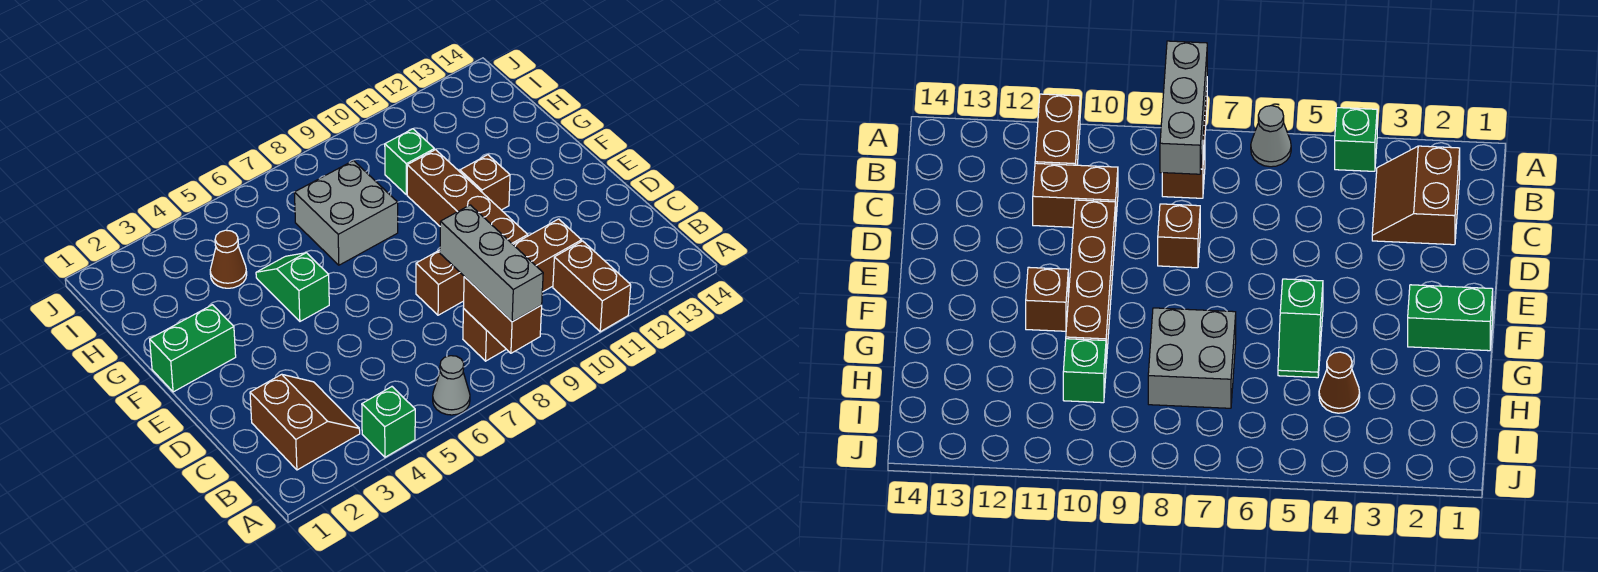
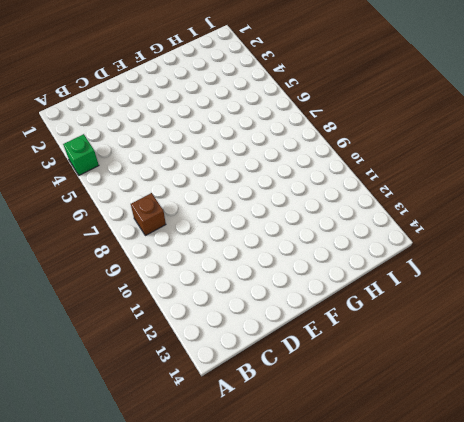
none -> grey 1x1 cone [433,356,470,415]
none -> brown 1x2 brick [553,241,631,332]
none -> brown 2x2 slope [250,374,360,470]

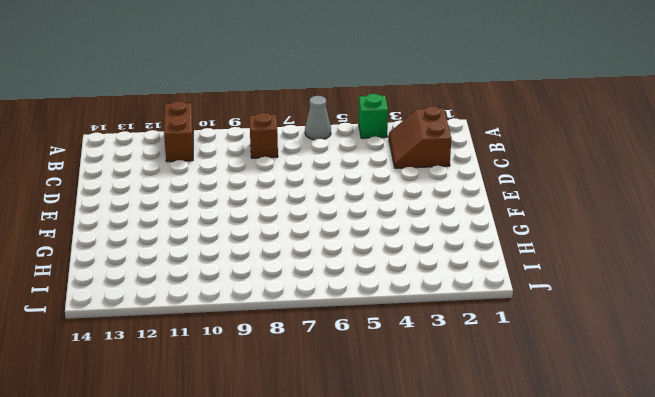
none -> brown 1x2 brick [513,219,582,292]
none -> brown 1x1 brick [416,250,464,315]
none -> brown 1x4 brick [407,150,528,244]

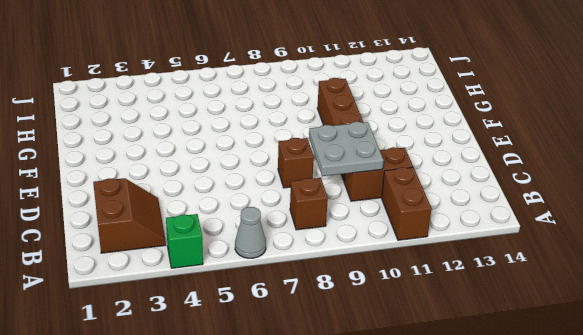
grey 2x2 plate [309,122,384,176] -> none
none -> green 1x2 brick [150,305,236,392]
none -> green 1x2 slope [256,253,329,321]
none -> brown 1x1 brick [460,155,510,210]

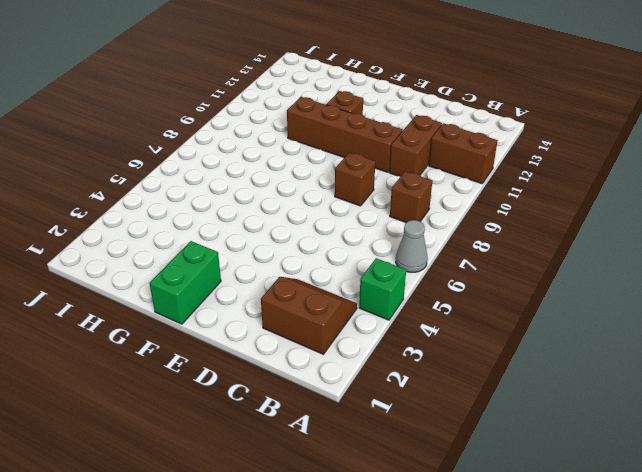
none -> green 1x2 slope [256,253,329,321]
none -> grey 2x2 brick [294,160,398,265]
none -> brown 1x1 cone [210,230,247,288]

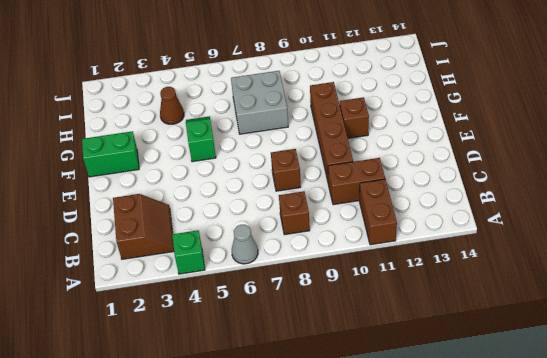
none -> green 1x1 brick [385,129,434,194]
none -> brown 1x2 brick [463,277,542,353]
none -> grey 1x3 brick [440,205,543,322]

